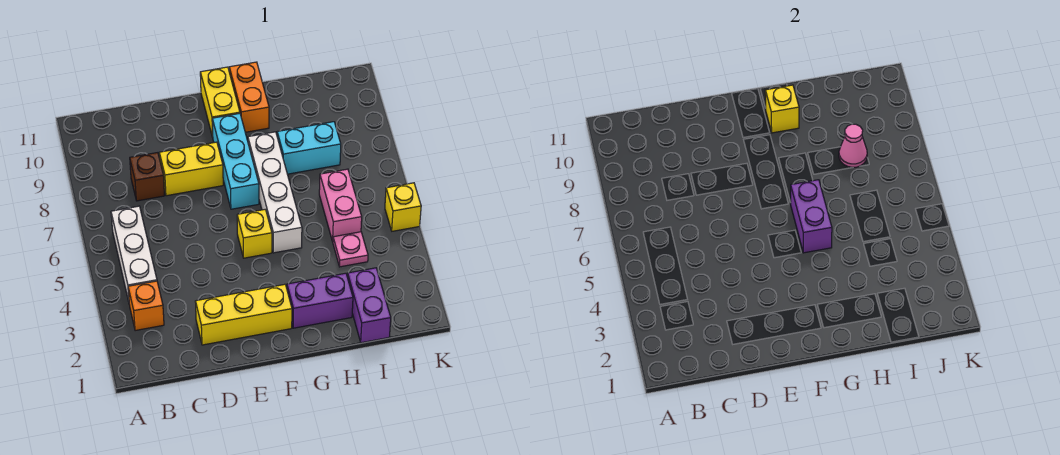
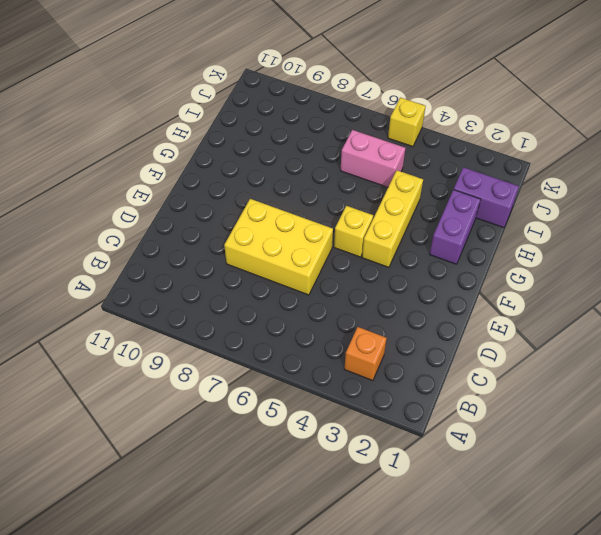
yellow 2x3 brick [224,199,333,295] -> yellow 1x2 brick [159,142,223,196]
yellow 1x3 brick [362,170,423,267] -> yellow 1x3 brick moved to [195,284,292,345]
none -> white 1x3 brick [111,206,157,302]
none -> brown 1x1 brick [130,153,164,201]
none -> cyan 1x3 brick [212,113,259,209]

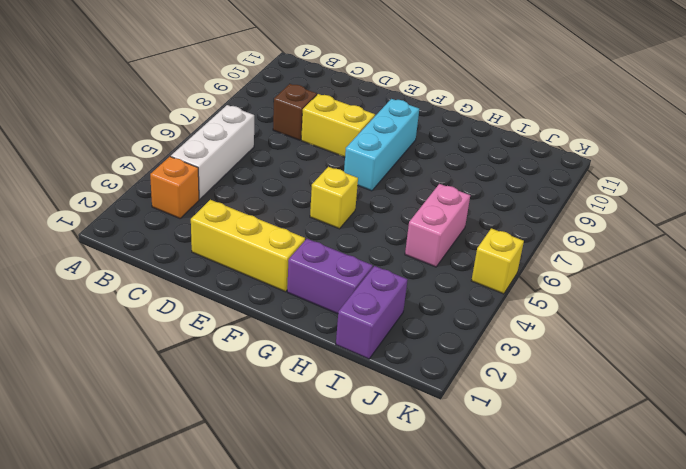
none -> yellow 1x2 brick [200,67,240,137]
none -> white 1x4 brick [248,132,302,253]
none -> orange 1x2 brick [229,62,269,132]

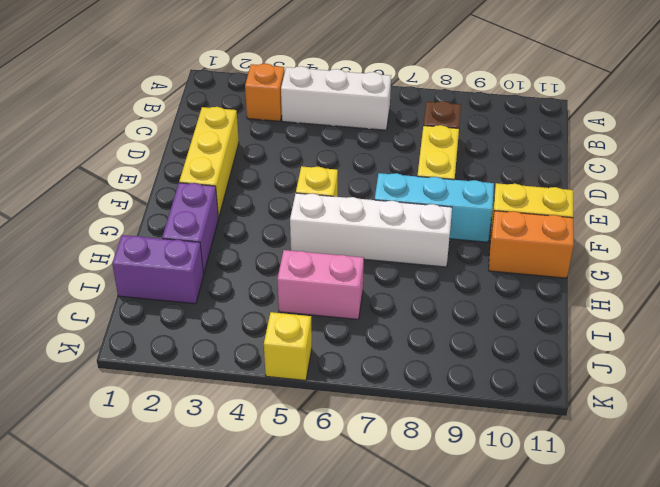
none -> cyan 1x2 brick [277,122,341,174]
none -> pink 1x1 plate [333,232,368,267]
none -> purple 1x2 brick [791,180,832,253]

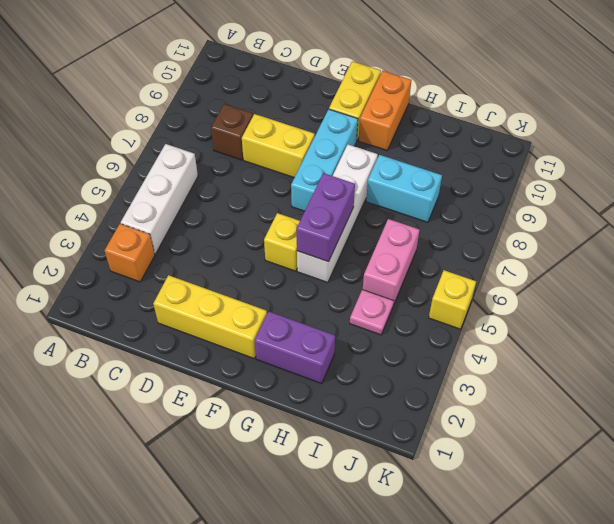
none -> purple 1x2 brick [347,268,391,343]
none -> yellow 1x1 brick [765,85,799,133]
none -> pink 1x1 cone [839,124,867,167]

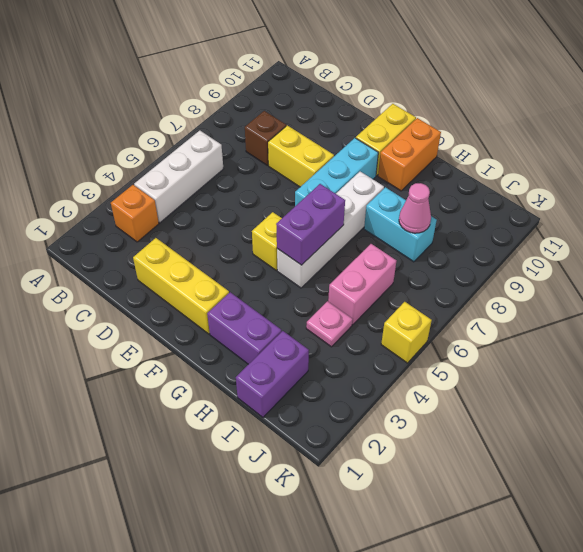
none -> yellow 1x1 brick [765,85,799,133]

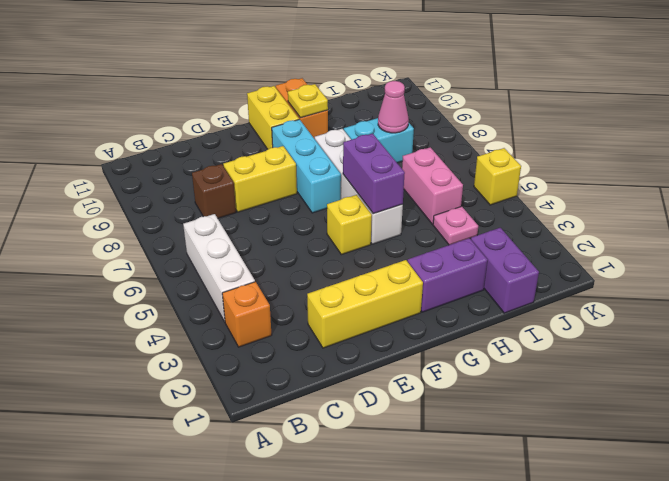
yellow 1x1 plate [288,84,328,118] -> yellow 1x1 brick [765,85,799,133]

